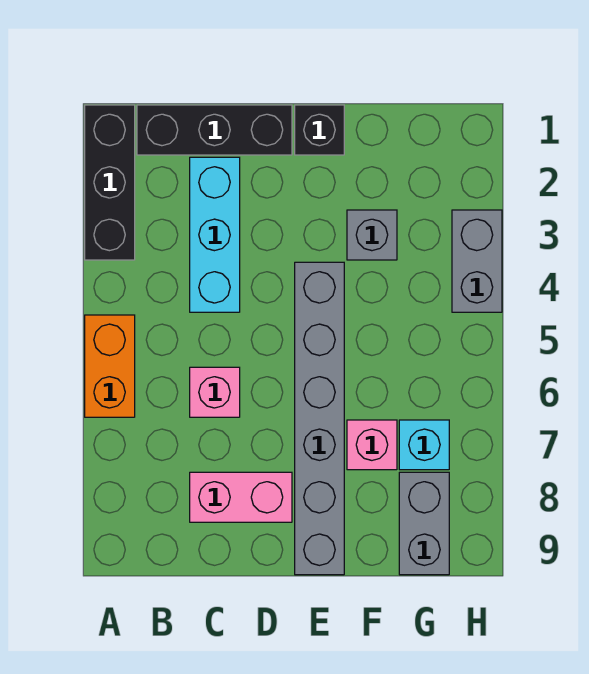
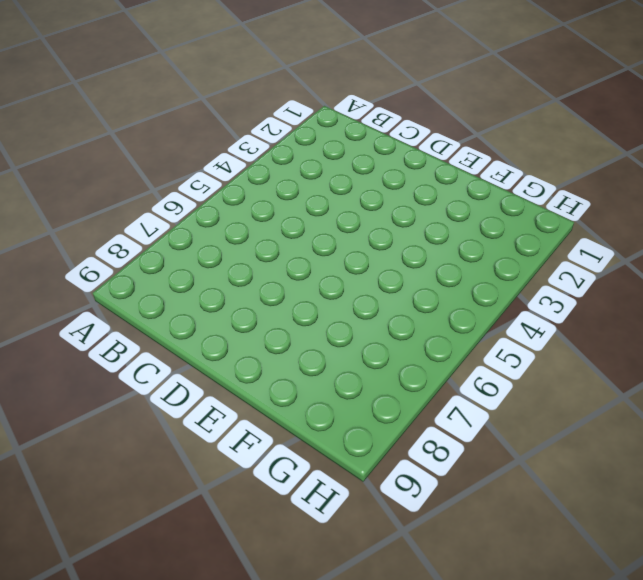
none -> black 1x3 brick [85,105,135,260]
none -> orange 1x2 brick [85,315,135,417]
none -> black 1x3 brick [137,105,292,155]

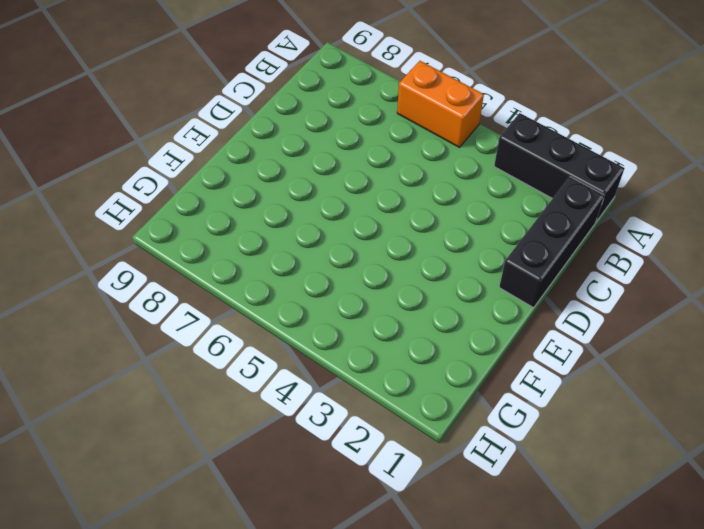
none -> cyan 1x3 brick [190,157,240,312]
none -> pink 1x1 brick [190,367,240,417]
none -> pink 1x2 brick [190,472,292,522]

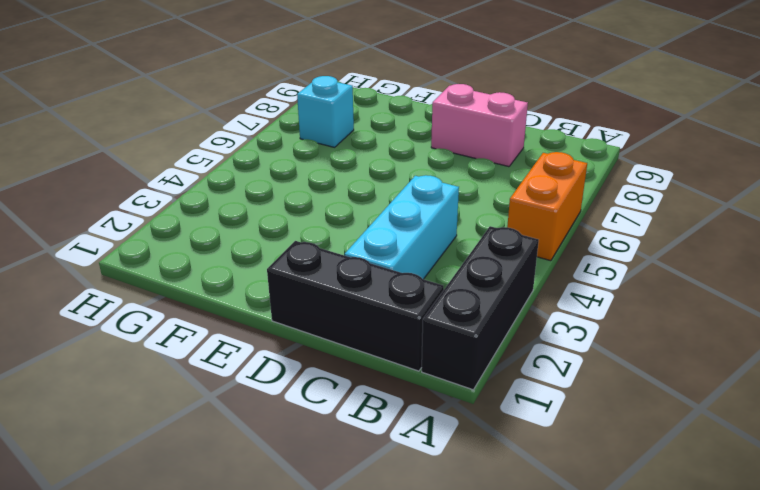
none -> pink 1x1 brick [190,367,240,417]
none -> black 1x1 brick [295,105,344,155]
none -> grey 1x6 brick [295,262,344,575]

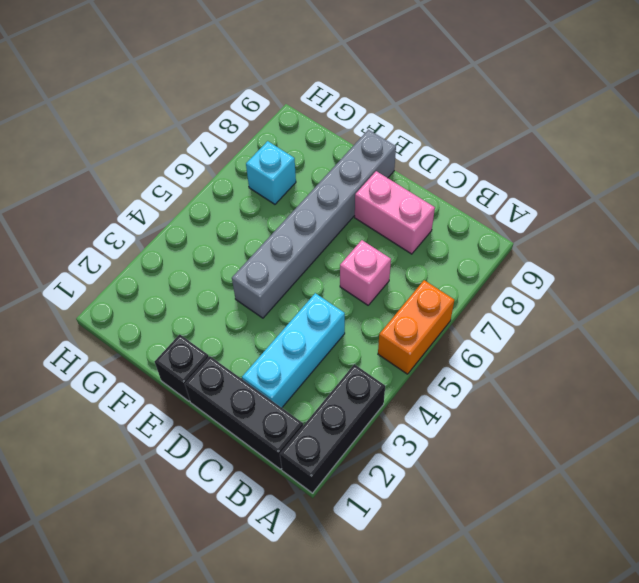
none -> grey 1x1 brick [347,210,397,260]
none -> pink 1x1 brick [347,420,397,470]
none -> grey 1x2 brick [399,472,449,575]

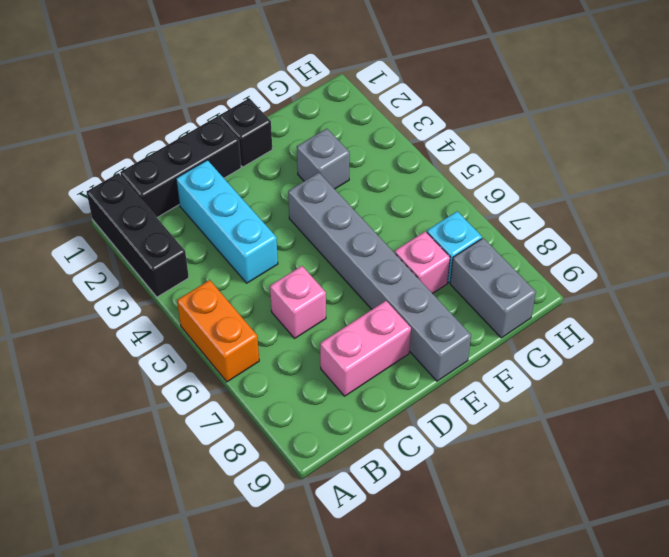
none -> grey 1x2 brick [452,210,502,312]

